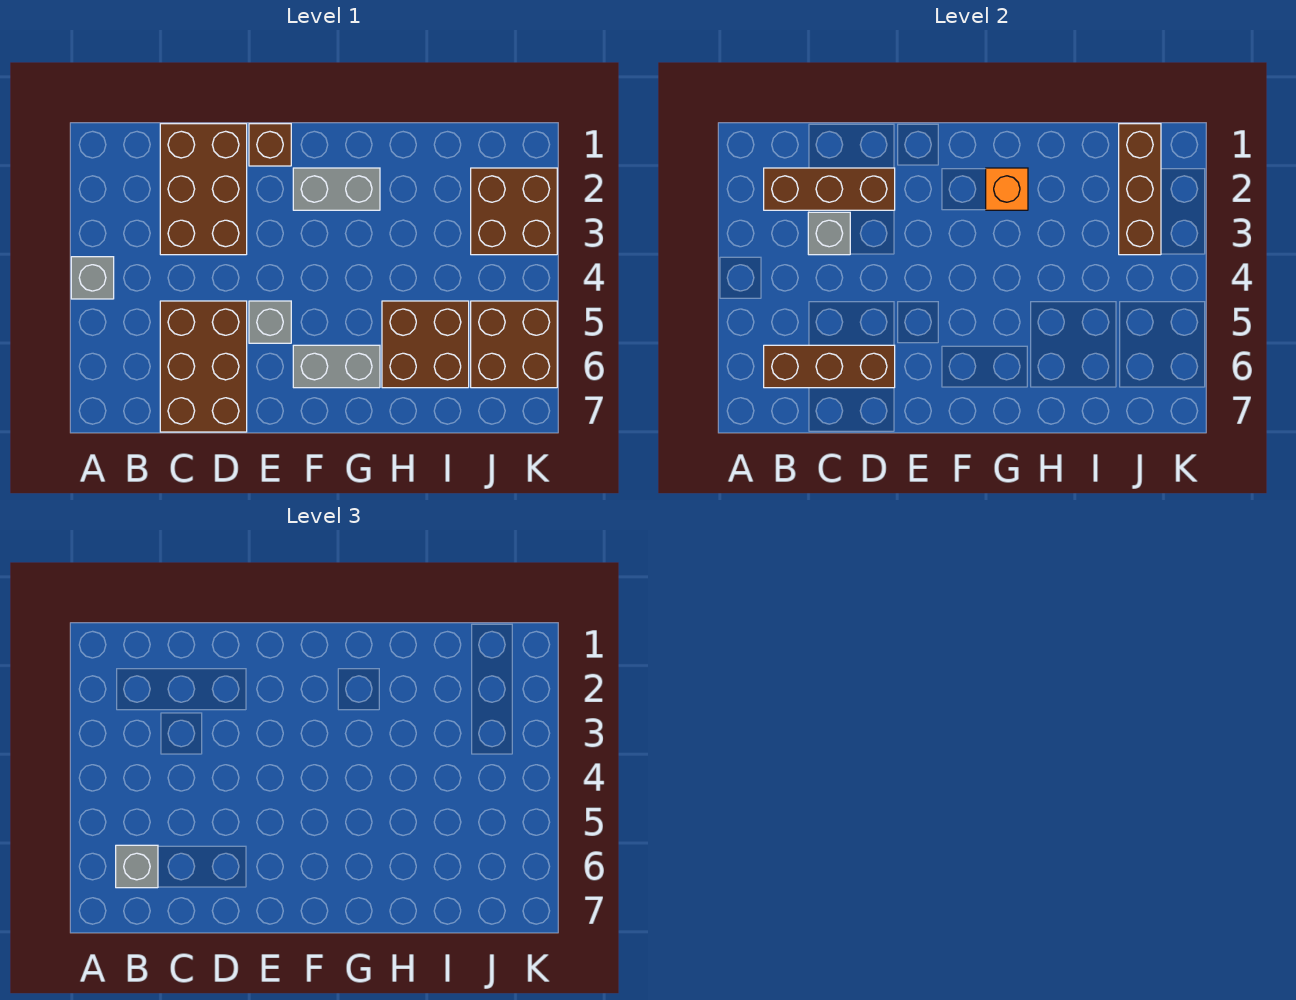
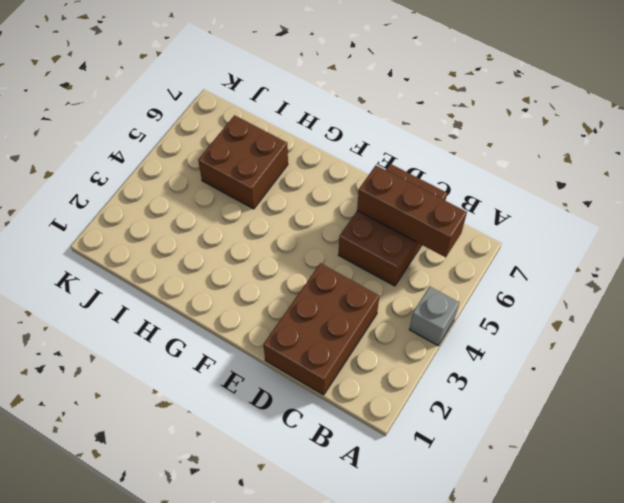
none -> brown 1x1 brick [249,124,291,166]
none -> grey 1x1 brick [249,301,291,343]
none -> grey 1x2 brick [293,168,380,210]

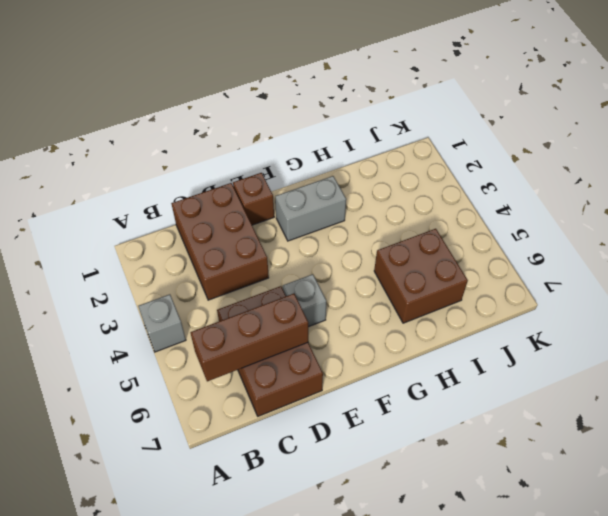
none -> grey 1x2 brick [293,345,380,388]
none -> brown 2x2 brick [471,168,557,255]
none -> brown 2x2 brick [471,301,557,388]

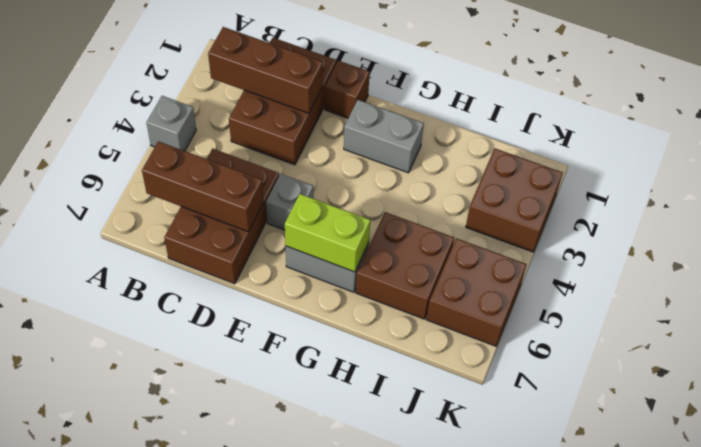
lime 1x2 brick [285,194,371,272] -> none
none -> grey 1x1 brick [808,212,850,255]
none -> orange 1x1 brick [986,168,1028,210]
none -> brown 1x3 brick [1119,124,1161,255]

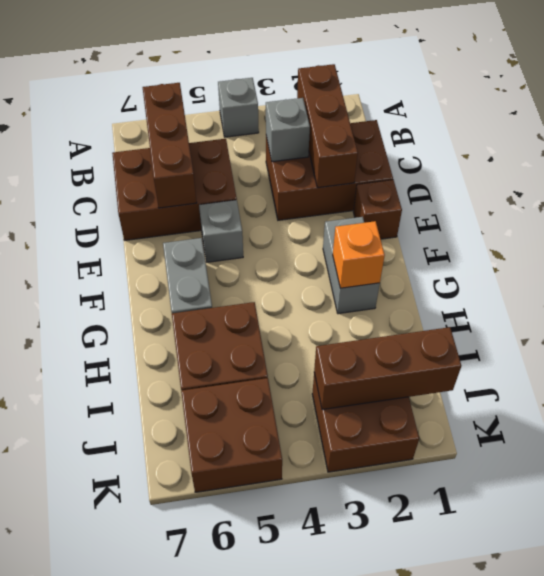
none -> grey 1x1 brick [116,845,158,888]

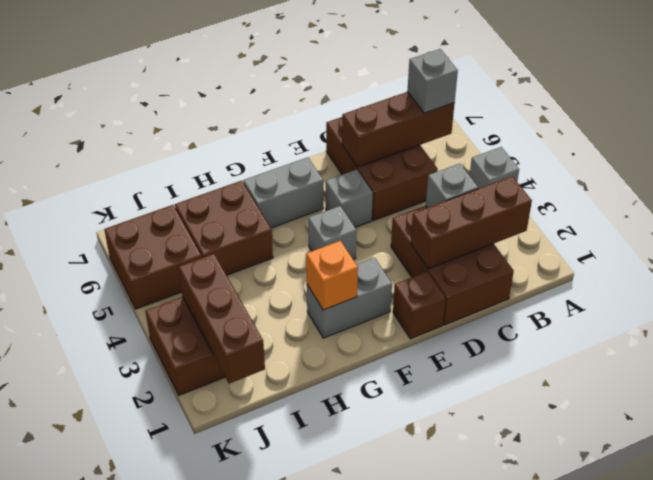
grey 1x1 brick [308,206,357,260] -> none

